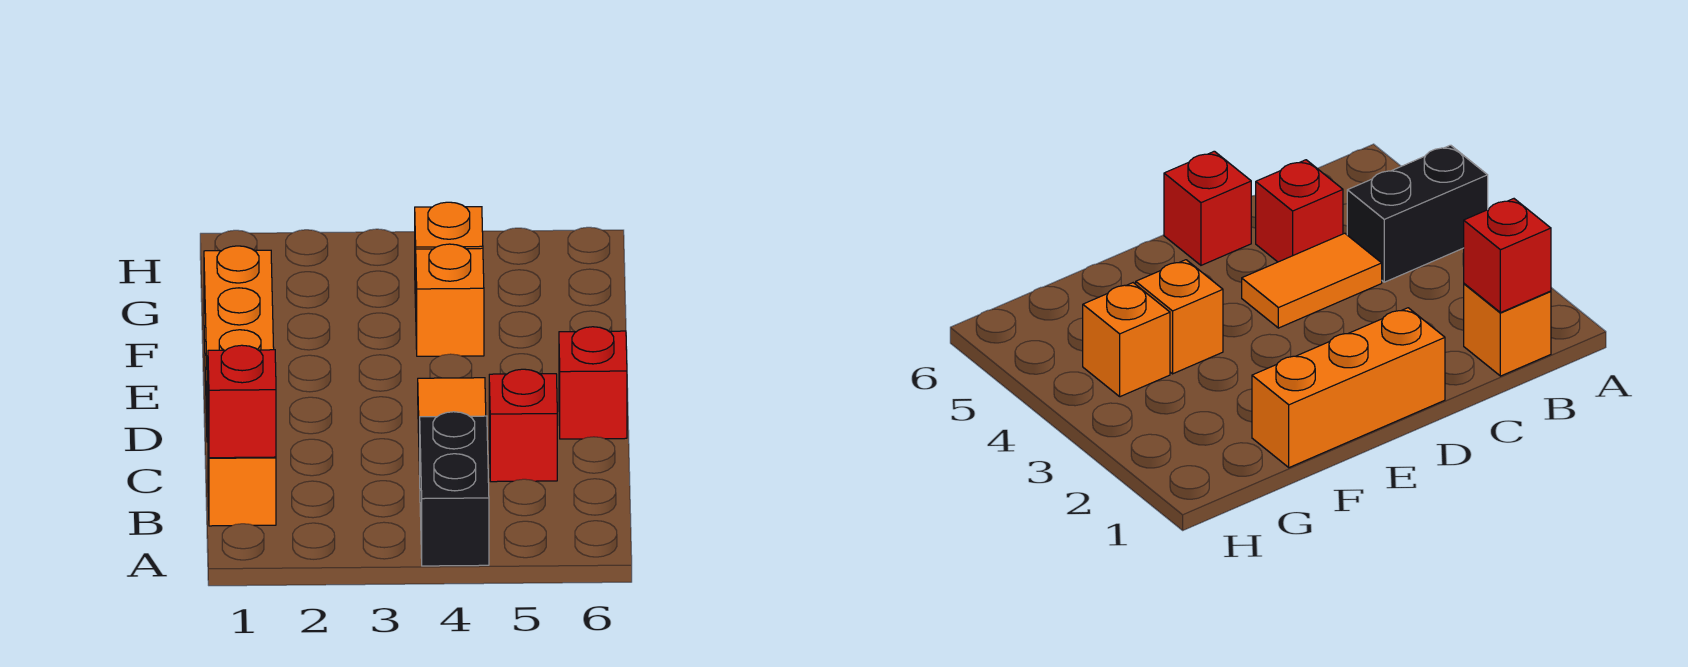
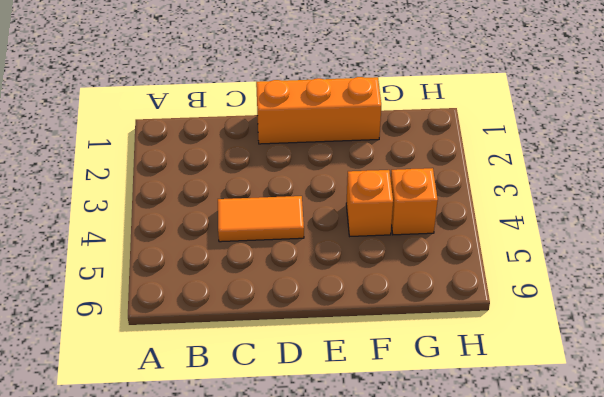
none -> black 1x2 brick [420,412,489,566]
none -> orange 1x1 brick [208,439,276,526]

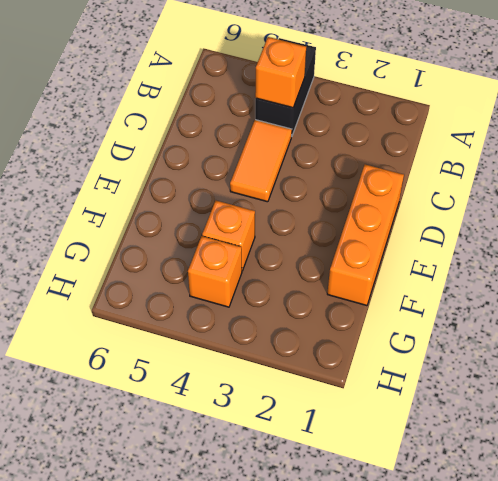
orange 1x1 brick [255,37,306,108] -> orange 1x1 brick moved to [208,439,276,526]
none -> red 1x1 brick [489,369,557,482]
none -> red 1x1 brick [559,327,627,439]

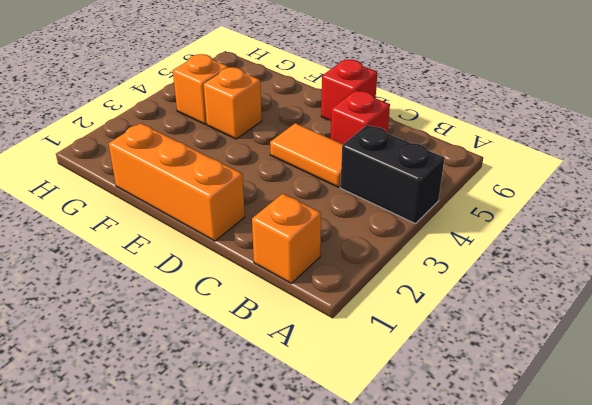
none -> red 1x1 brick [208,345,276,458]

